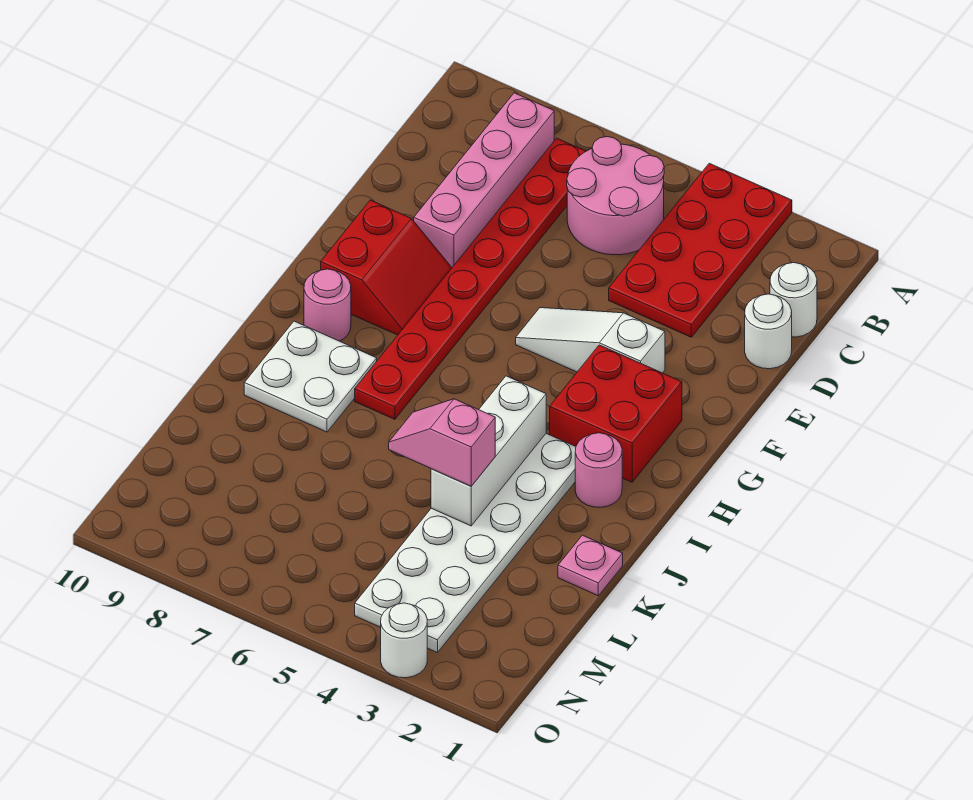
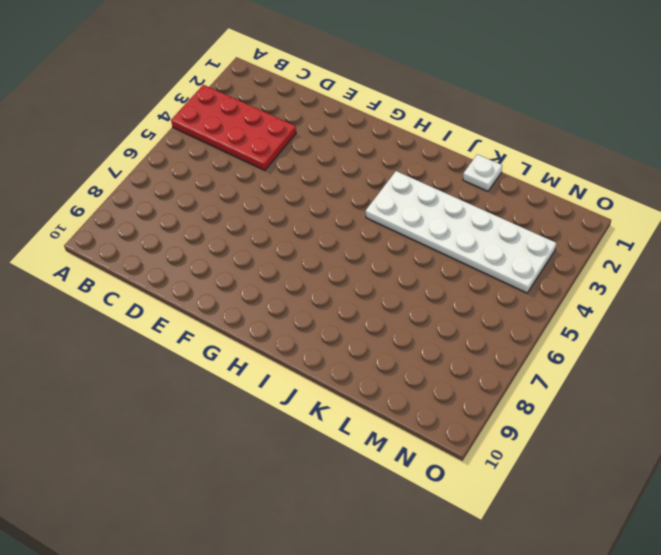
white 1x1 plate [463,154,502,191] -> pink 1x1 plate [558,535,623,596]
none -> pink 2x2 round brick [567,137,664,255]
none -> red 1x8 plate [355,138,586,419]
none -> pink 1x4 brick [414,93,554,267]

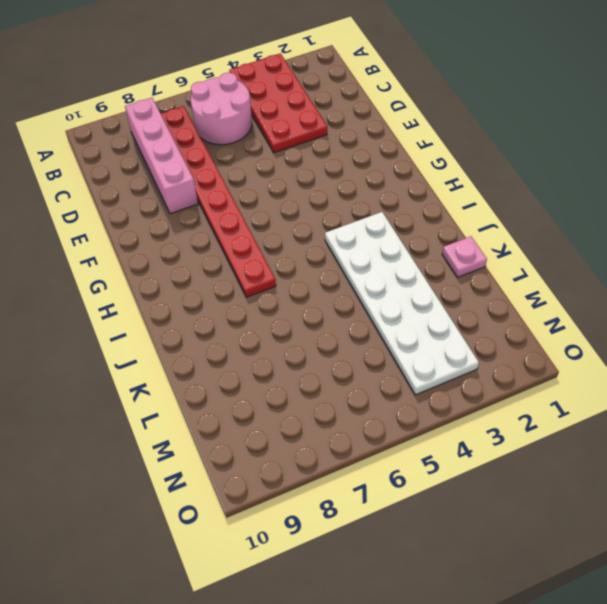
none -> white 1x1 round brick [770,263,817,337]
none -> white 1x1 round brick [745,294,792,369]
none -> white 1x3 slope [516,308,665,373]

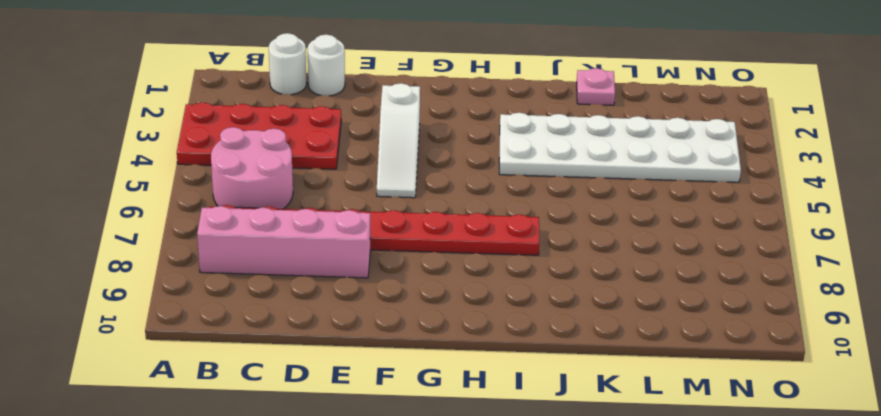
none -> red 2x2 slope [321,200,452,335]
none -> red 2x2 brick [550,345,682,482]
none -> pink 1x1 round brick [304,269,351,341]

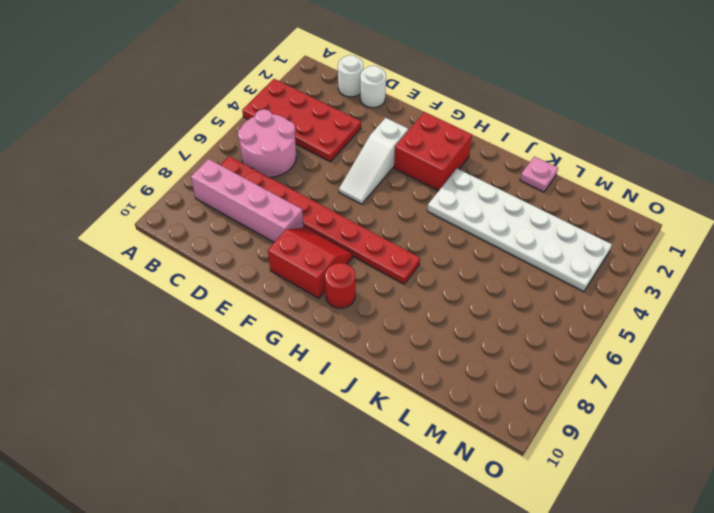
red 1x1 round brick [325,263,355,308] -> pink 1x1 round brick [304,269,351,341]
none -> pink 1x1 round brick [575,433,622,507]
none -> white 2x2 plate [244,321,377,432]
none -> white 1x1 round brick [381,603,427,678]

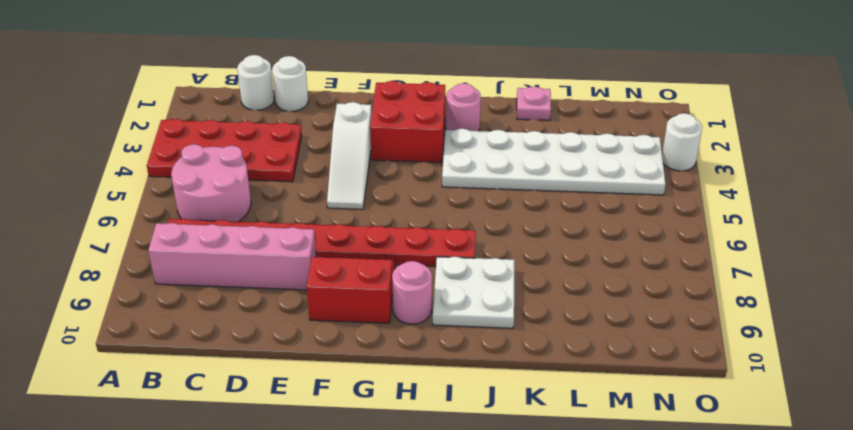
none -> white 1x3 brick [431,376,546,526]
none -> pink 1x2 slope [389,399,495,486]

